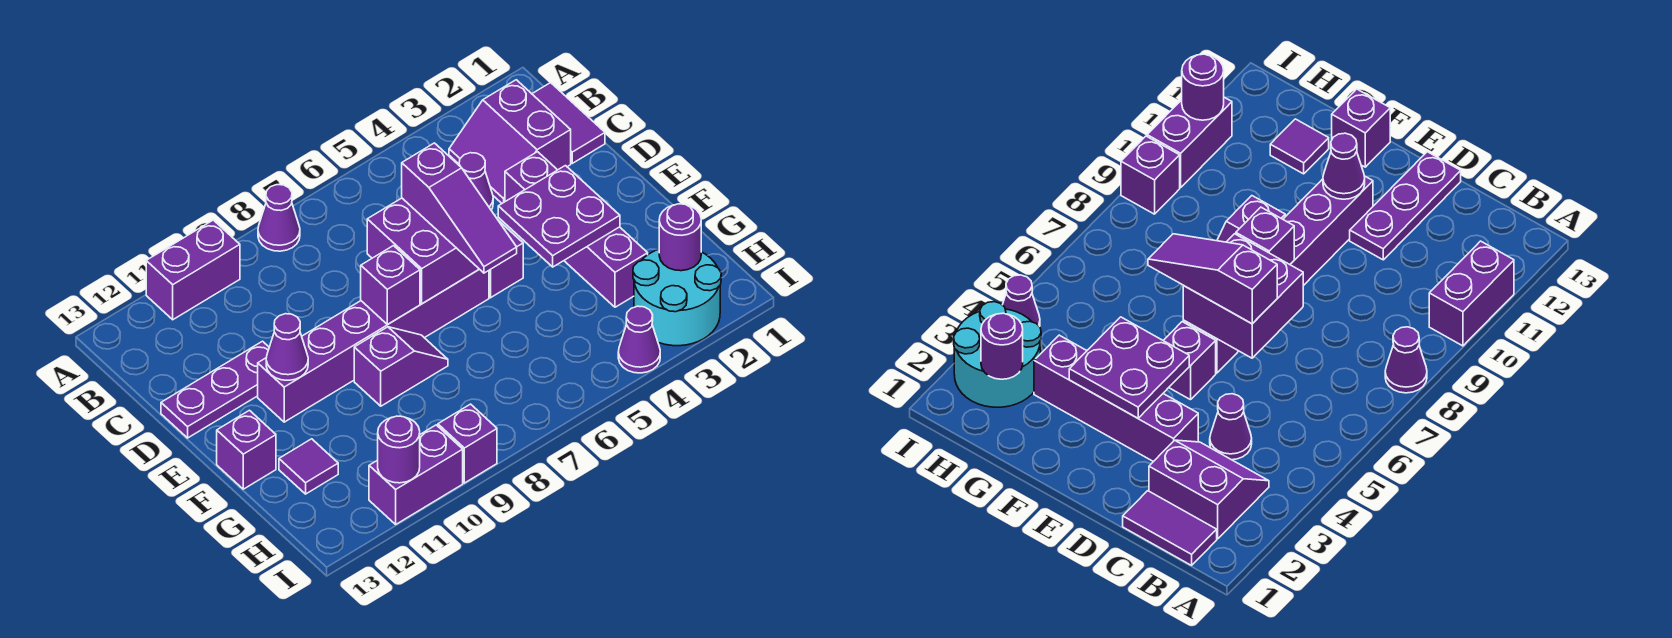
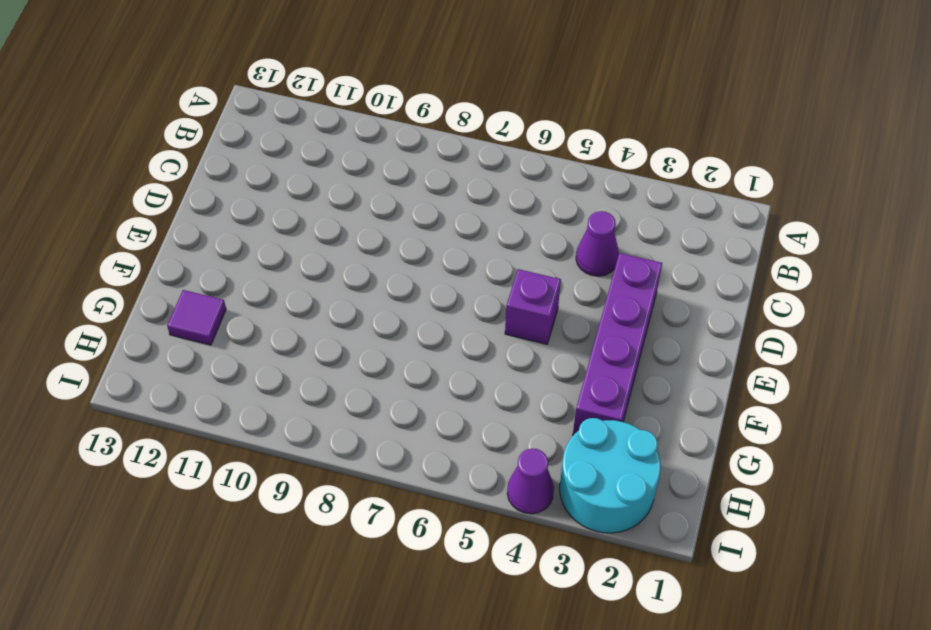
none -> purple 1x1 cone [258,185,300,251]
none -> purple 1x2 brick [146,220,240,320]
none -> purple 1x2 tile [532,83,605,163]

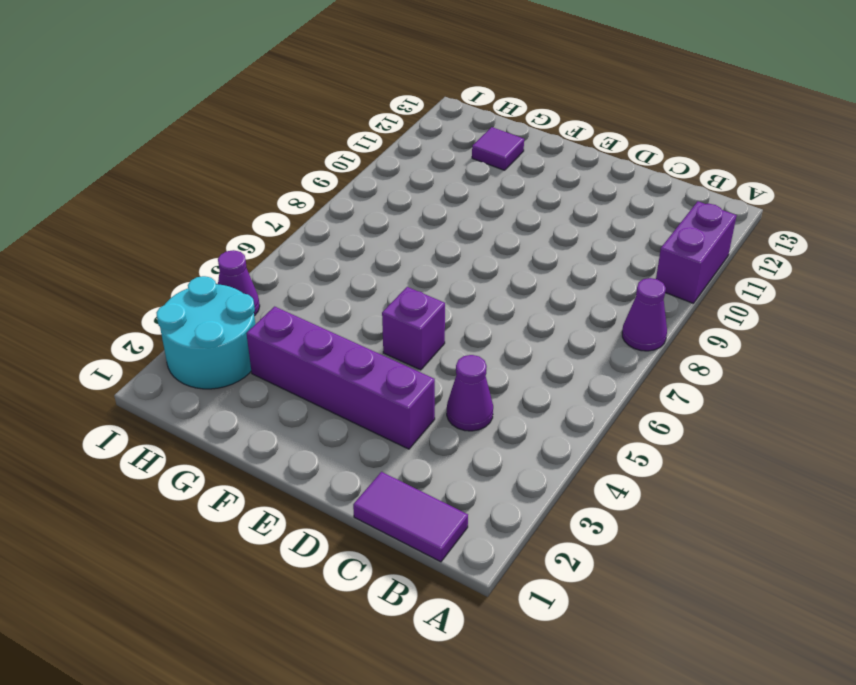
none -> purple 2x2 slope [449,80,571,203]
none -> purple 1x3 plate [161,341,269,438]
none -> purple 1x6 brick [258,269,489,422]

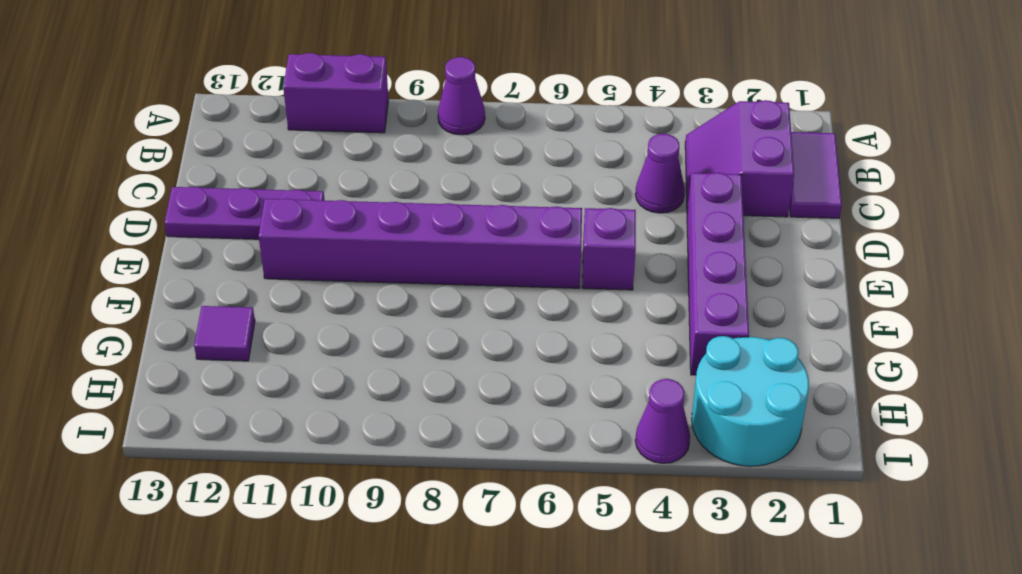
none -> purple 1x2 slope [354,327,448,406]
none -> purple 1x1 brick [217,410,276,489]
none -> purple 1x1 brick [438,404,497,483]

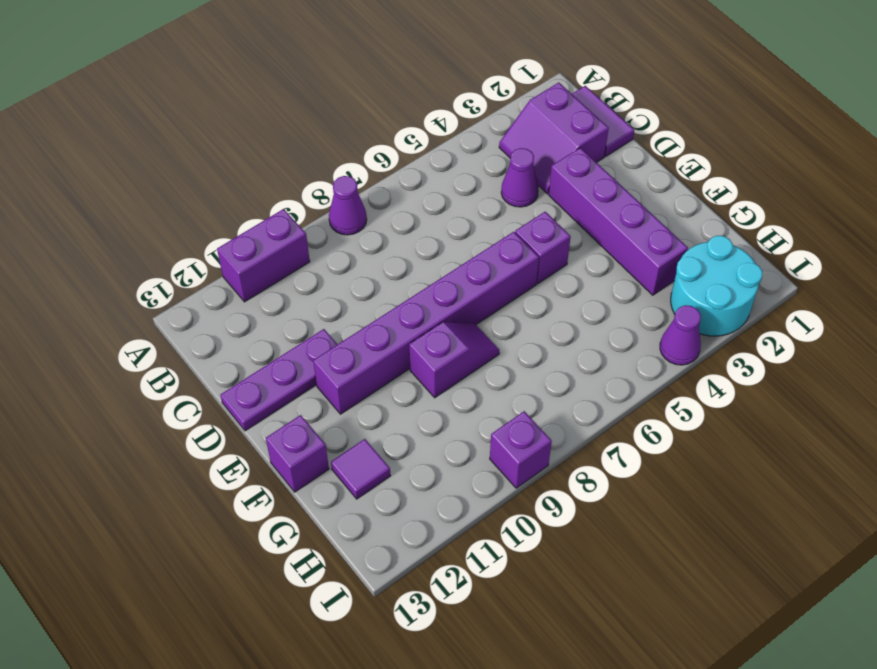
none -> purple 1x2 brick [369,425,463,524]
none -> purple 2x2 brick [367,198,479,304]
none -> purple 2x2 plate [498,166,620,267]

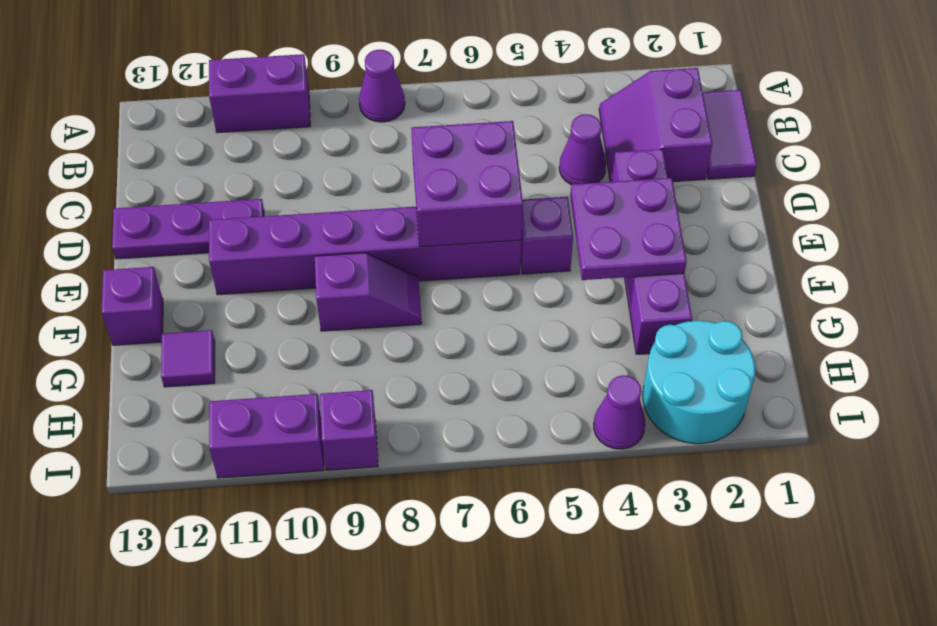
none -> purple 1x1 brick [361,246,420,325]
none -> purple 1x1 cone [266,314,308,380]
none -> purple 1x1 round brick [659,204,701,271]

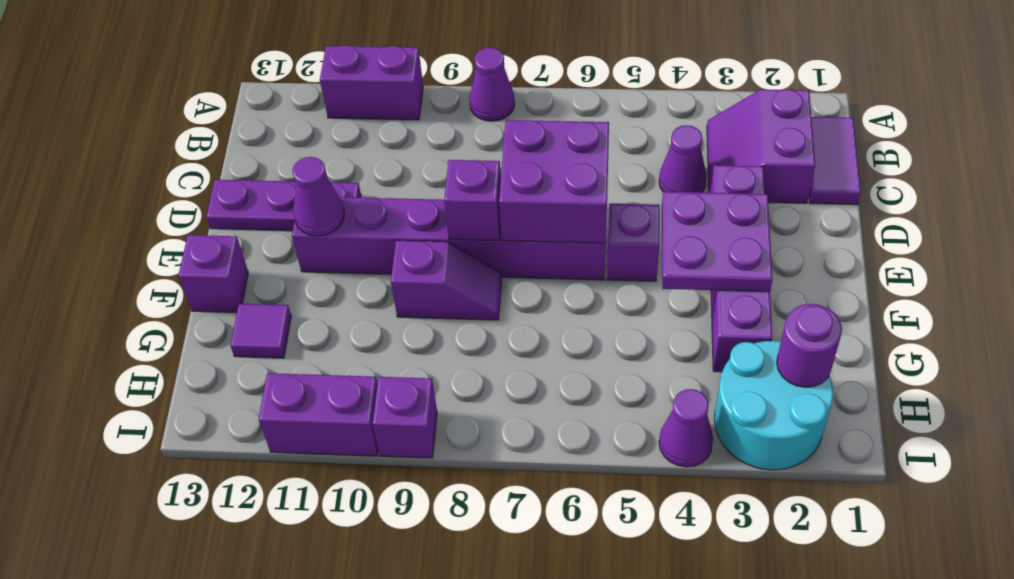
none -> purple 1x1 round brick [378,416,420,483]
none -> purple 1x3 slope [402,143,517,273]

